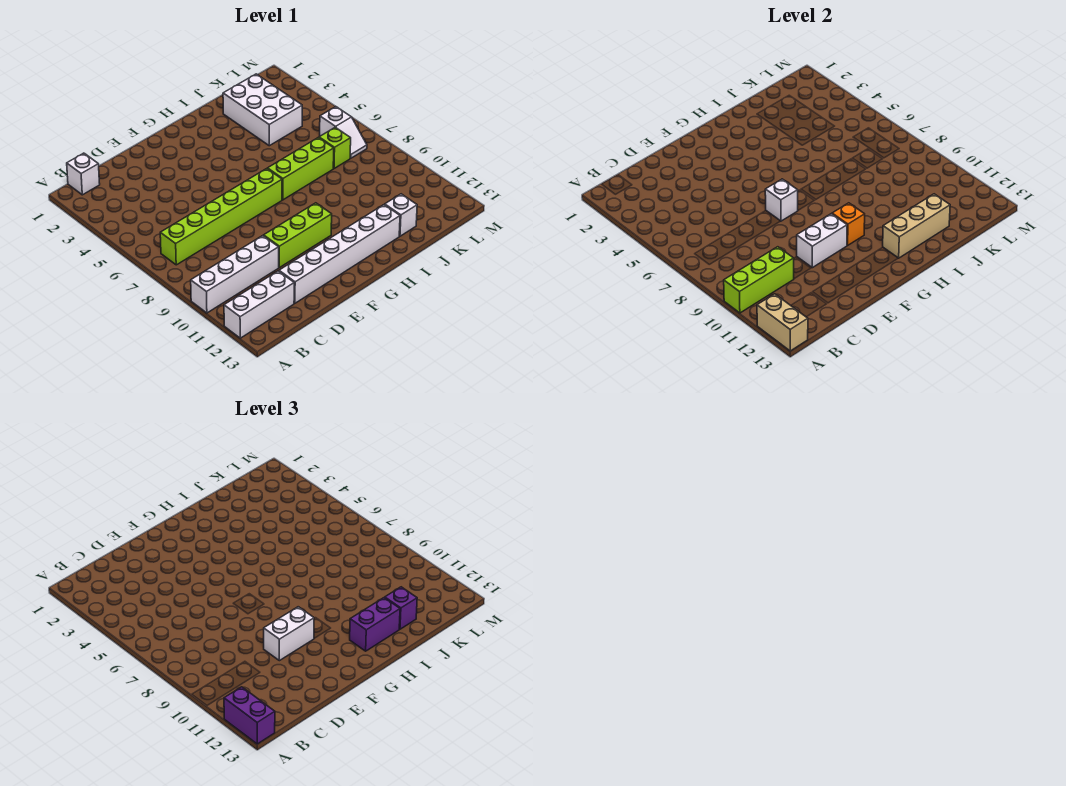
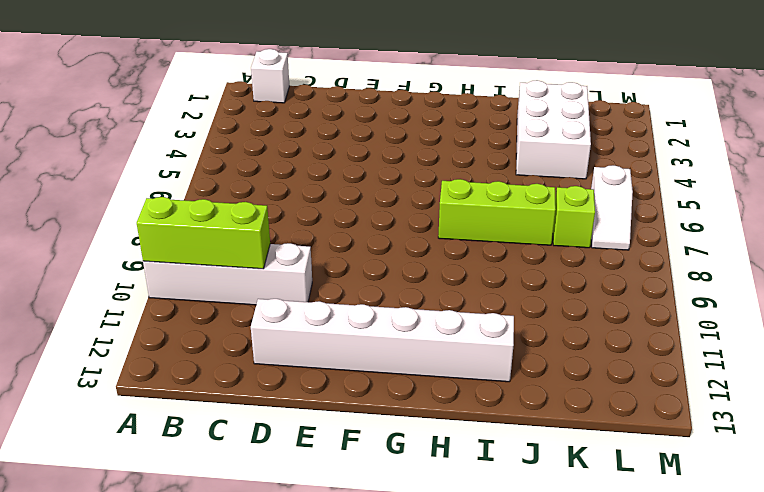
none -> white 1x3 brick [224,271,294,338]
none -> lime 1x6 brick [160,169,282,265]
none -> lime 1x3 brick [264,203,332,268]

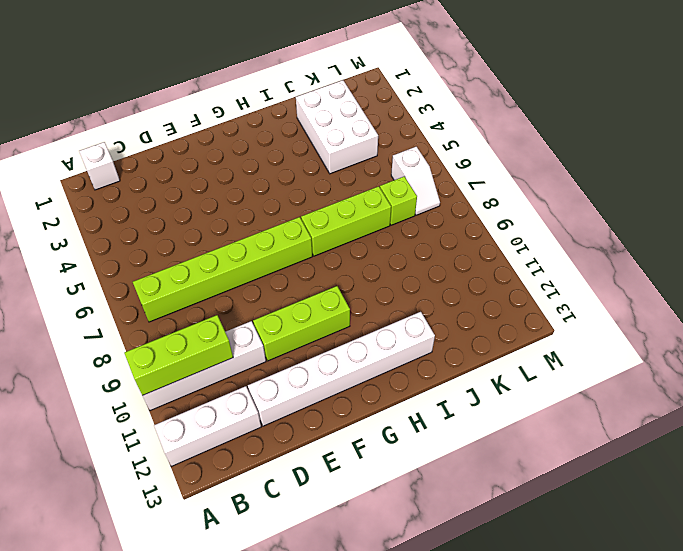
none -> white 1x1 brick [385,194,417,236]
none -> tan 1x2 brick [757,294,808,351]
none -> white 1x2 brick [797,214,847,268]

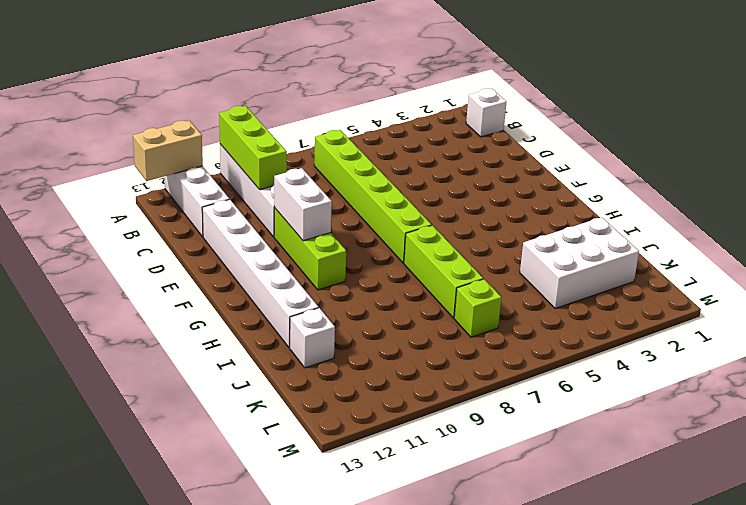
none -> white 1x2 slope [320,107,367,158]
none -> white 1x1 brick [765,179,798,221]
none -> orange 1x1 brick [832,203,865,245]

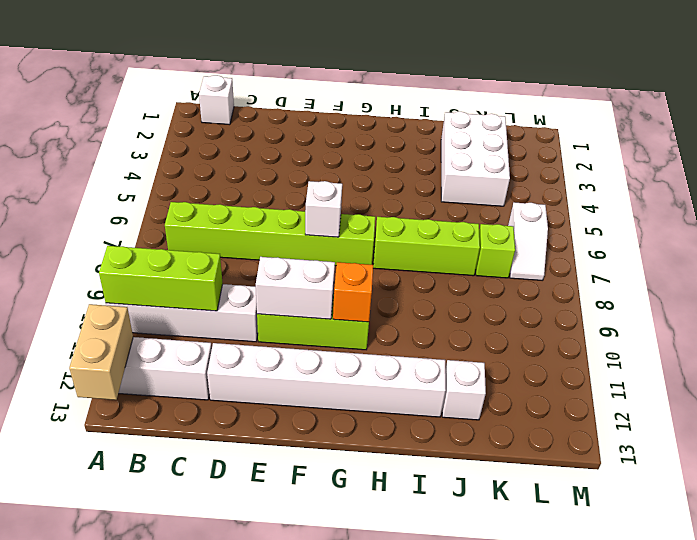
none -> tan 1x3 brick [883,194,950,258]
none -> purple 1x2 brick [224,687,275,744]
none -> white 1x2 brick [264,607,314,661]

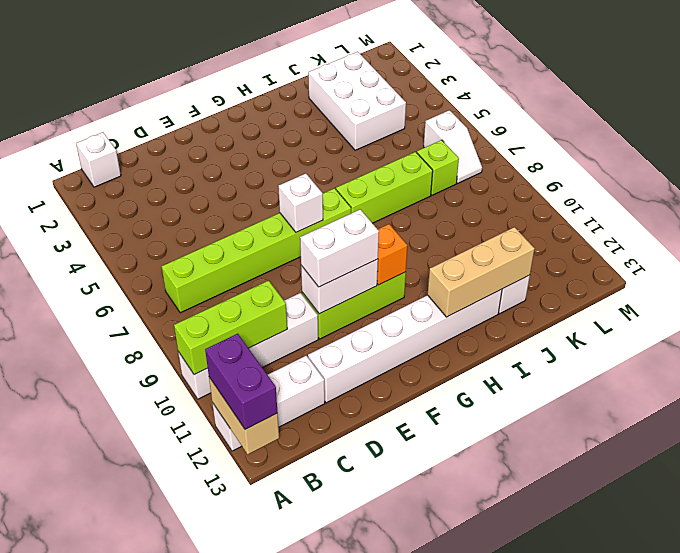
none -> purple 1x2 brick [350,598,400,651]
none -> purple 1x1 brick [385,587,417,629]

